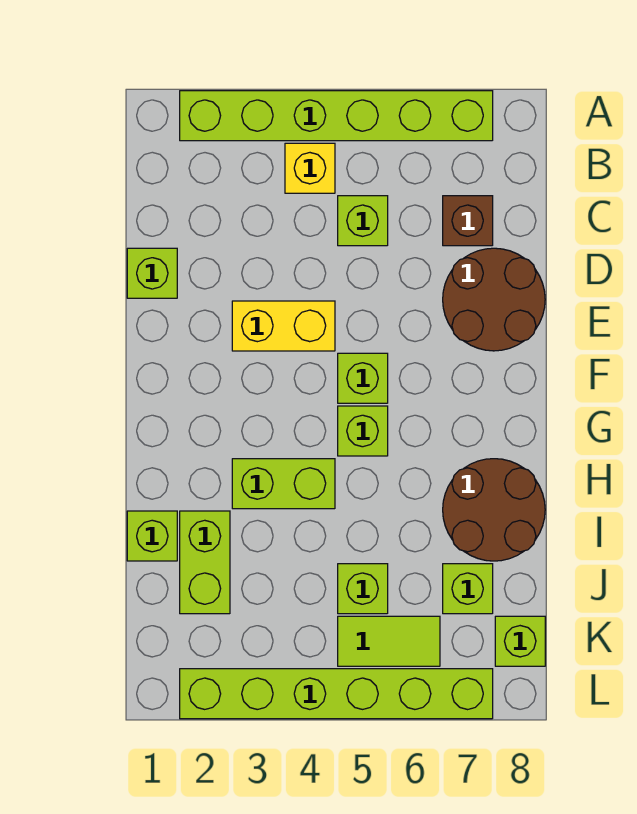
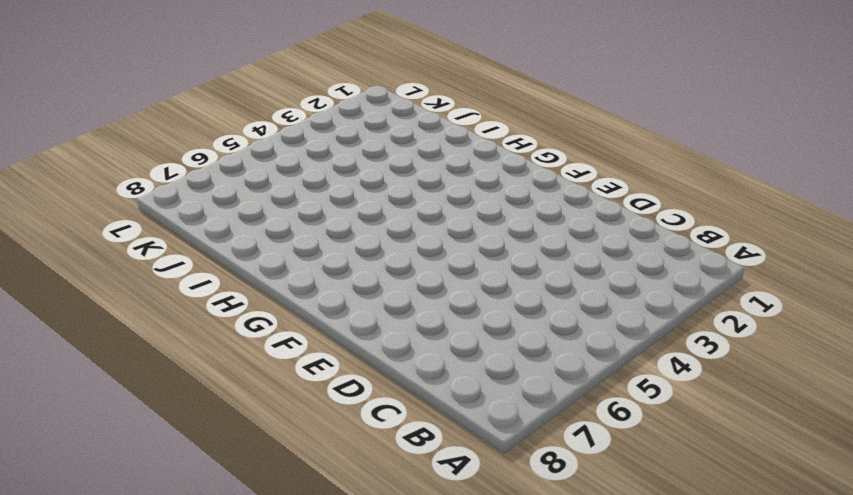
none -> lime 1x6 brick [180,91,493,141]
none -> yellow 1x1 brick [285,143,335,193]
none -> lime 1x1 brick [338,196,388,246]

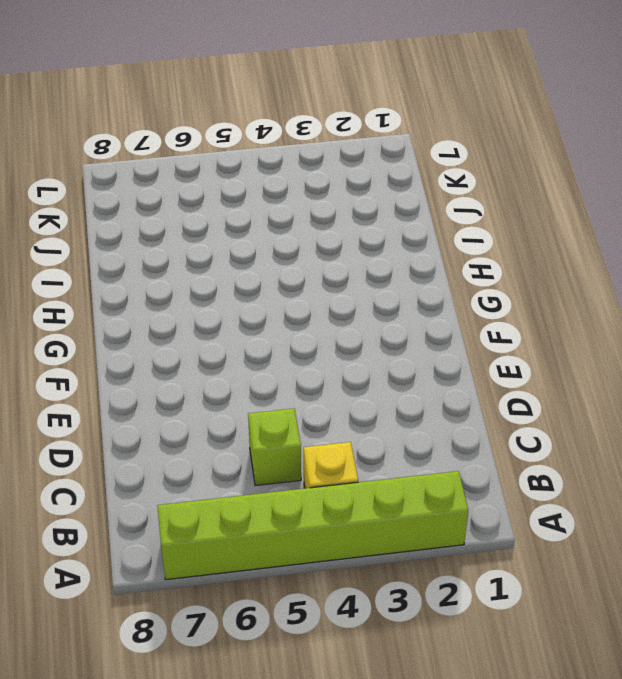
none -> brown 1x1 brick [443,196,493,246]
none -> lime 1x1 brick [127,248,177,298]
none -> brown 2x2 round brick [443,248,545,351]

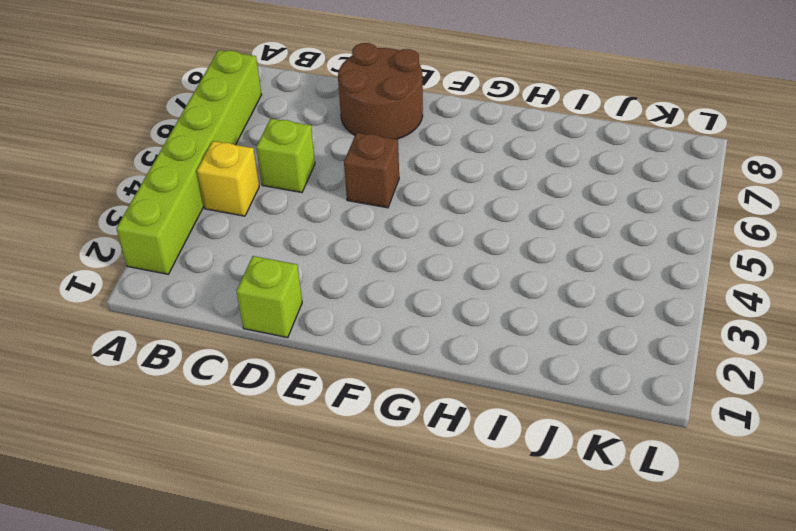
brown 1x1 brick [344,133,399,208] -> brown 1x1 brick moved to [443,196,493,246]
none -> yellow 1x2 brick [232,301,335,351]
none -> lime 1x1 brick [338,353,388,403]
none -> lime 1x1 brick [338,406,388,456]

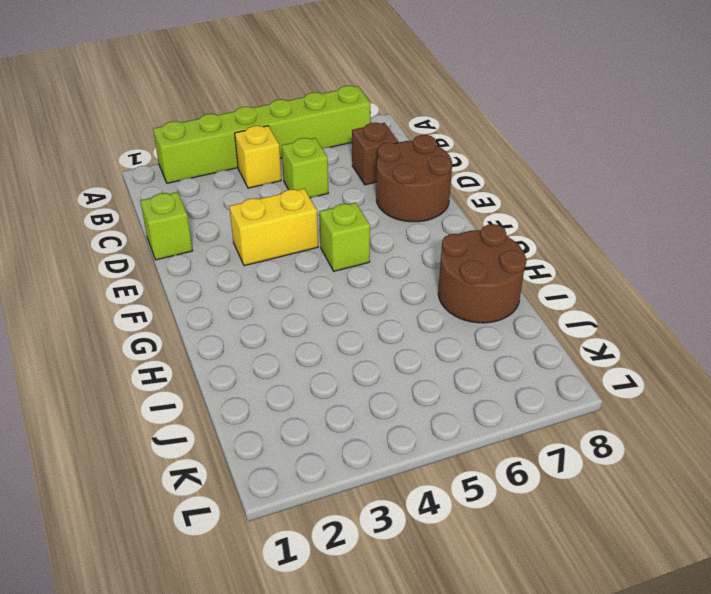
none -> lime 1x1 brick [338,406,388,456]
none -> lime 1x2 brick [232,459,335,509]
none -> lime 1x1 brick [127,511,177,561]

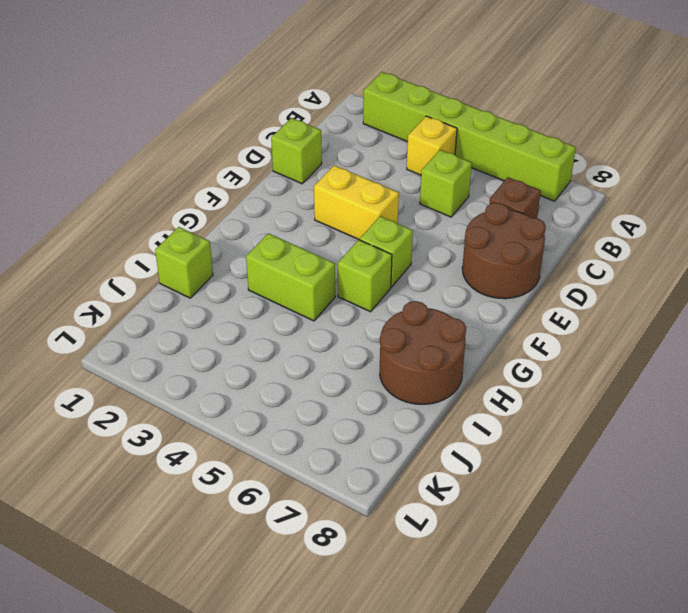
none -> lime 1x2 brick [180,511,230,614]
none -> lime 1x1 brick [338,564,388,614]
none -> lime 1x1 brick [443,564,493,614]

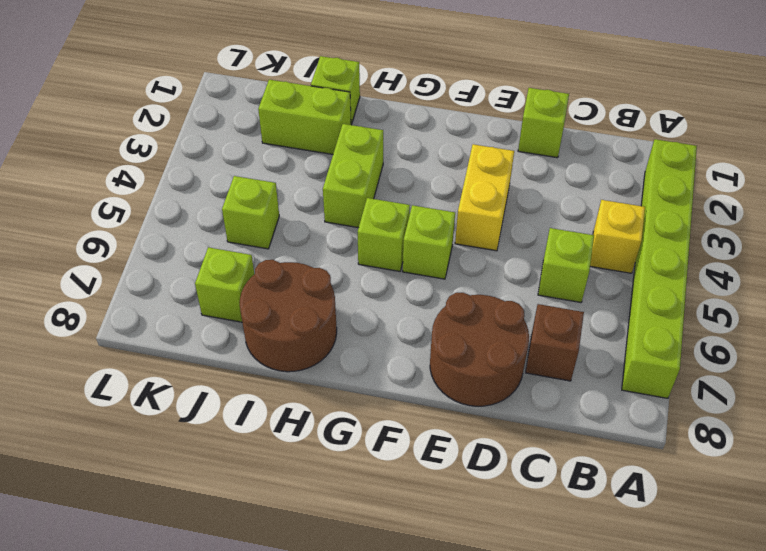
none -> lime 1x2 tile [338,616,440,666]
none -> lime 1x1 brick [495,616,545,666]
none -> lime 1x6 brick [180,669,493,719]

